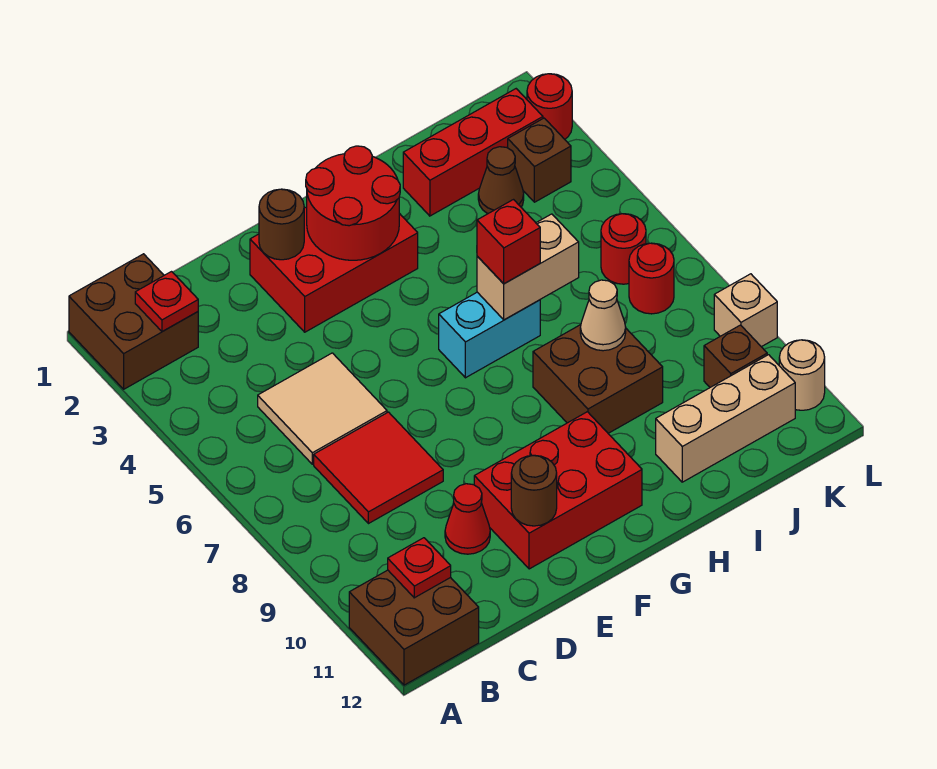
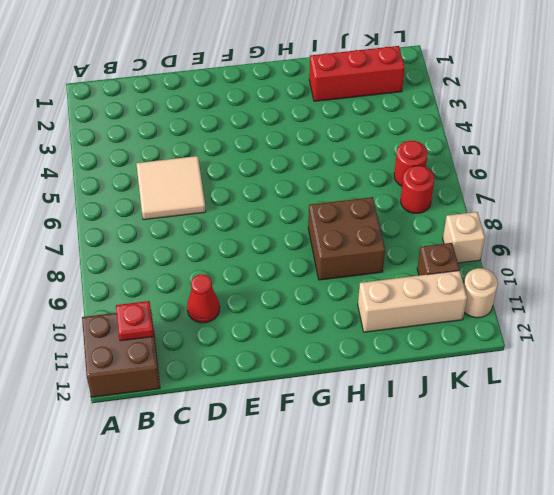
none -> brown 2x2 brick [69,254,198,389]
none -> red 2x2 tile [314,412,443,524]
none -> red 2x3 brick [250,207,418,332]

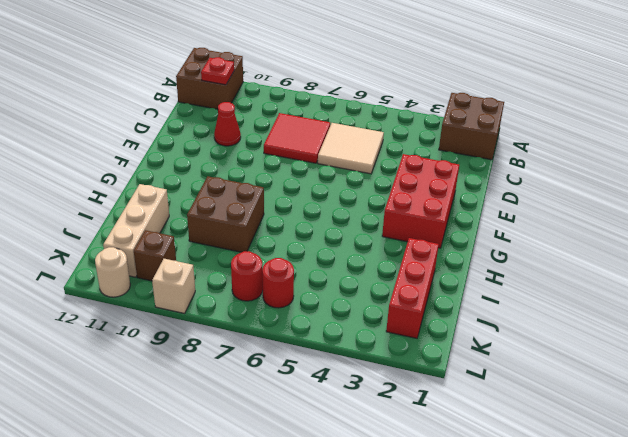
none -> red 2x3 brick [474,412,642,569]
none -> cyan 1x2 brick [439,292,540,378]
none -> brown 1x1 cone [478,147,524,214]

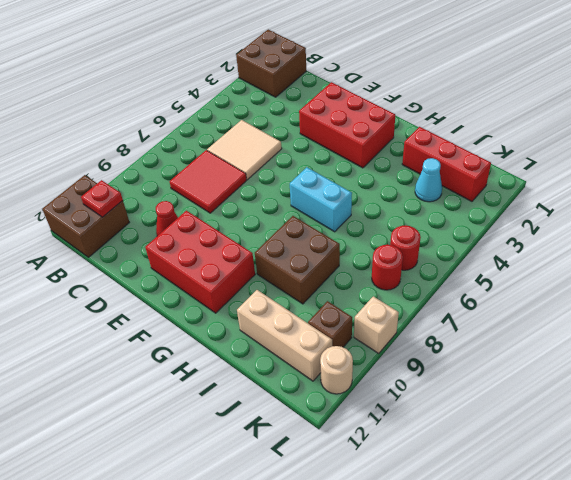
cyan 1x1 cone [415,158,442,202] -> brown 1x1 cone [478,147,524,214]
none -> brown 1x1 brick [508,118,571,202]
none -> red 1x1 round brick [527,74,572,139]
none -> red 1x1 plate [135,272,198,332]

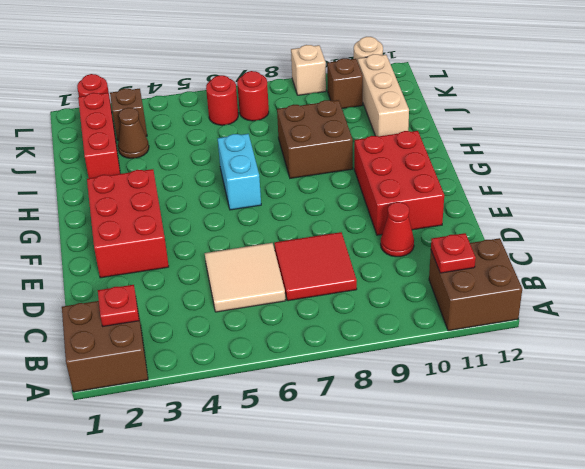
none -> brown 1x1 round brick [259,189,304,260]
none -> brown 1x1 round brick [511,455,557,526]
none -> red 2x2 round brick [306,146,400,260]

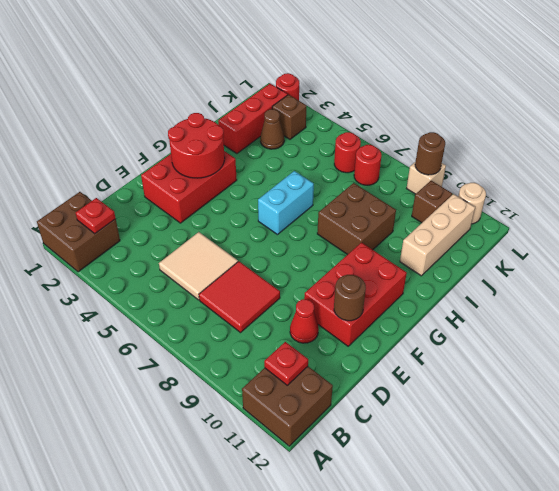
brown 1x1 round brick [415,132,445,175] -> brown 1x1 round brick moved to [259,189,304,260]
none -> tan 1x2 brick [477,214,579,320]
none -> tan 1x1 cone [580,280,626,351]
none -> red 1x1 brick [477,200,540,284]

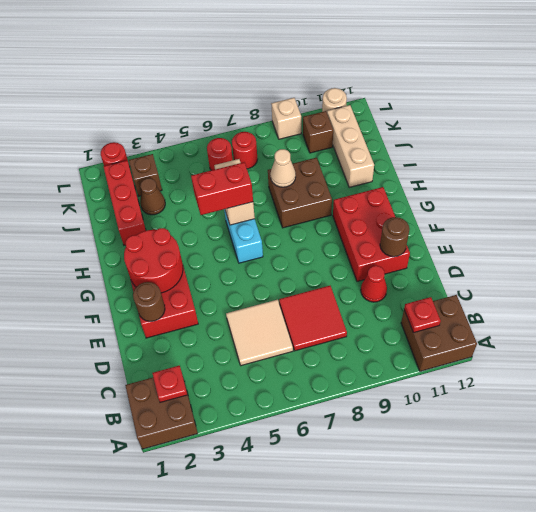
red 1x2 brick [191,162,253,215] -> red 1x1 brick [477,200,540,284]

